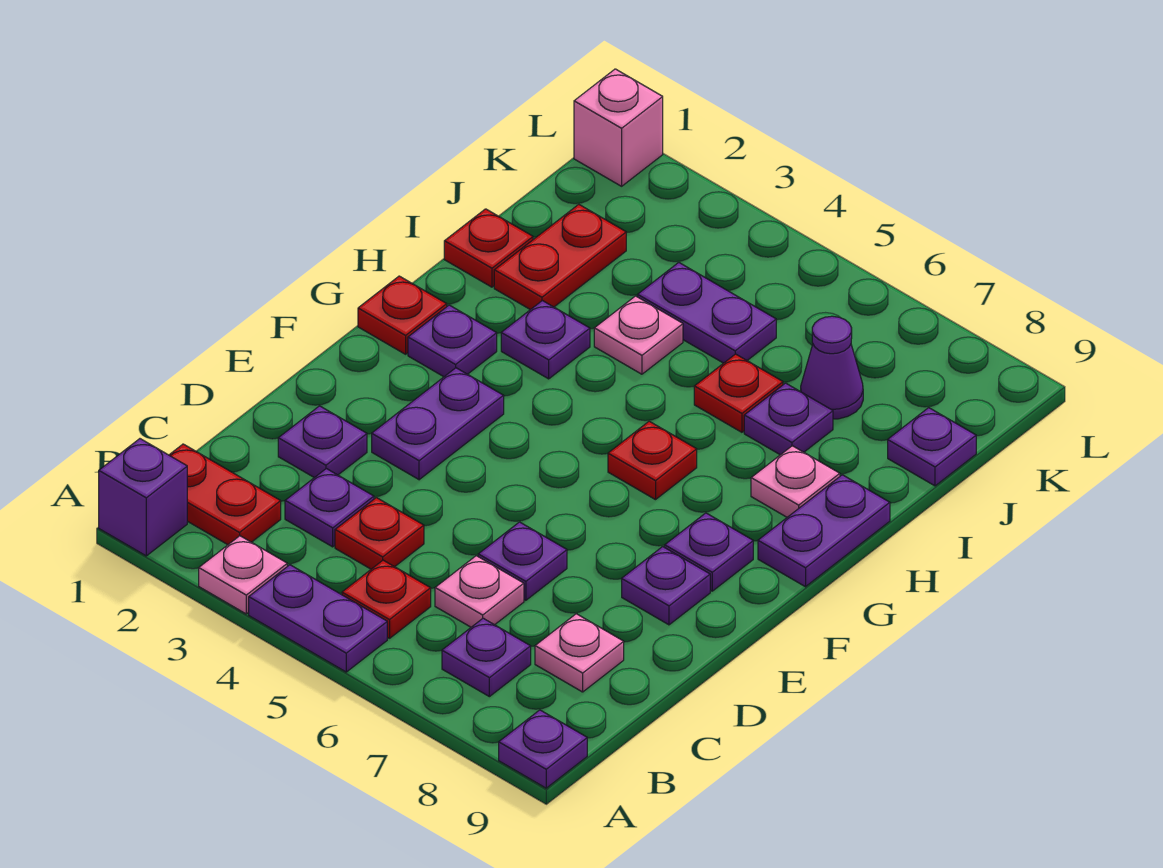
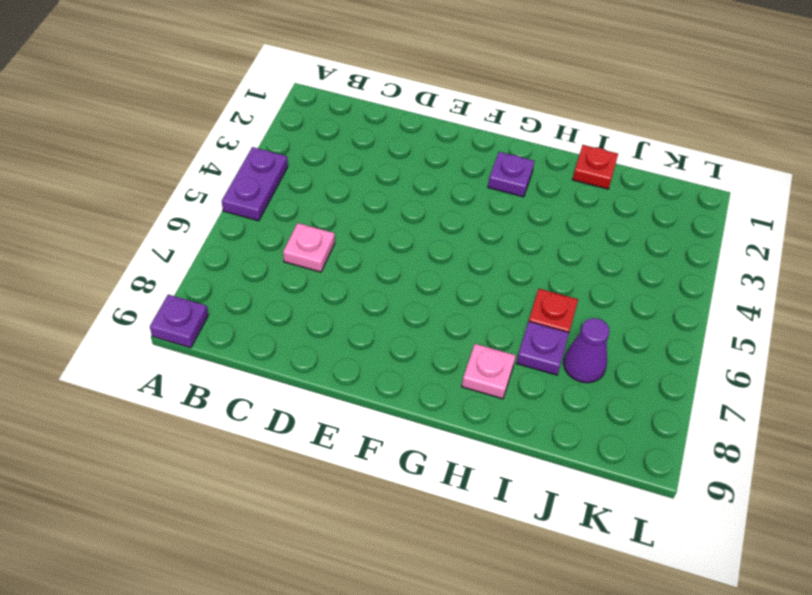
none -> purple 1x1 brick [99,439,187,556]
none -> pink 1x1 plate [199,536,287,614]
none -> red 1x2 plate [169,444,281,545]
none -> red 1x1 plate [342,560,431,639]

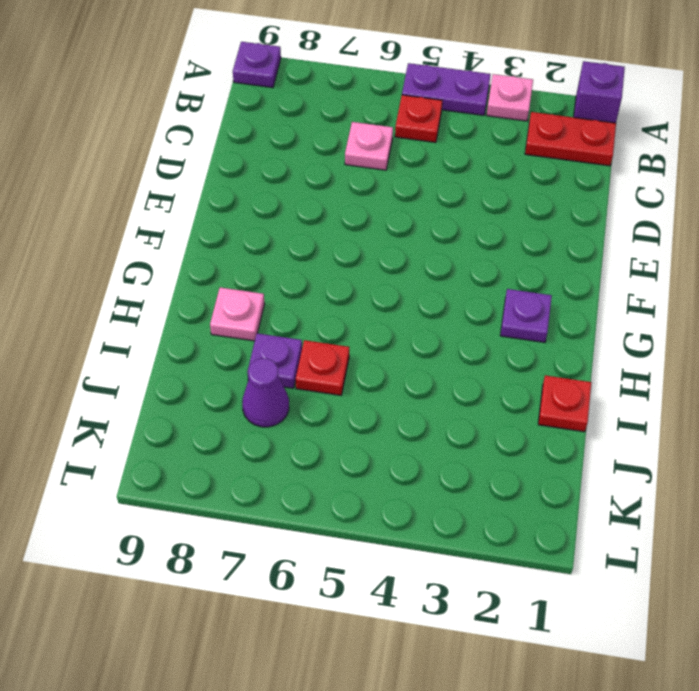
none -> purple 1x1 plate [442,618,531,697]
none -> purple 1x1 plate [285,469,374,547]
none -> red 1x1 plate [335,498,424,569]
none -> pink 1x1 plate [535,614,624,692]

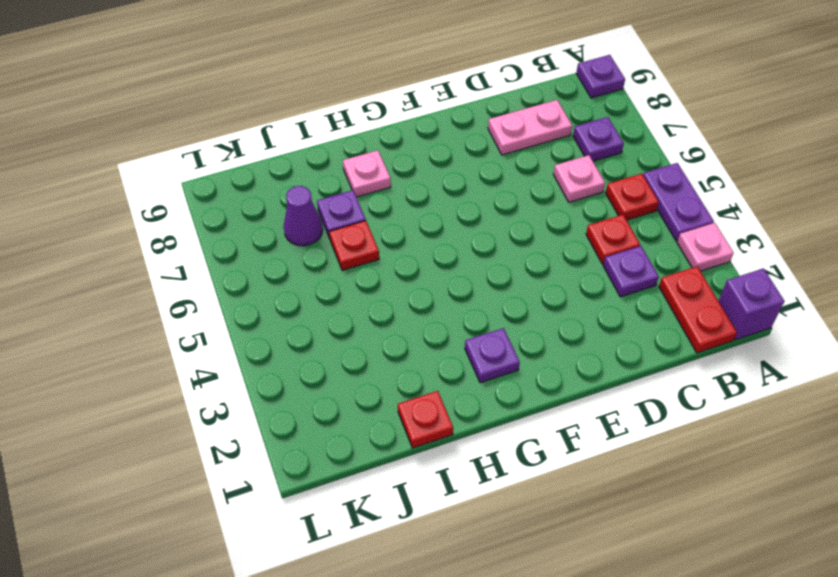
pink 1x2 plate [488,100,572,155] -> pink 1x1 plate [535,614,624,692]
none -> purple 1x1 plate [278,406,367,478]
none -> purple 1x1 plate [478,522,567,600]
none -> purple 1x2 plate [372,368,504,480]
none -> purple 1x1 plate [622,547,710,625]

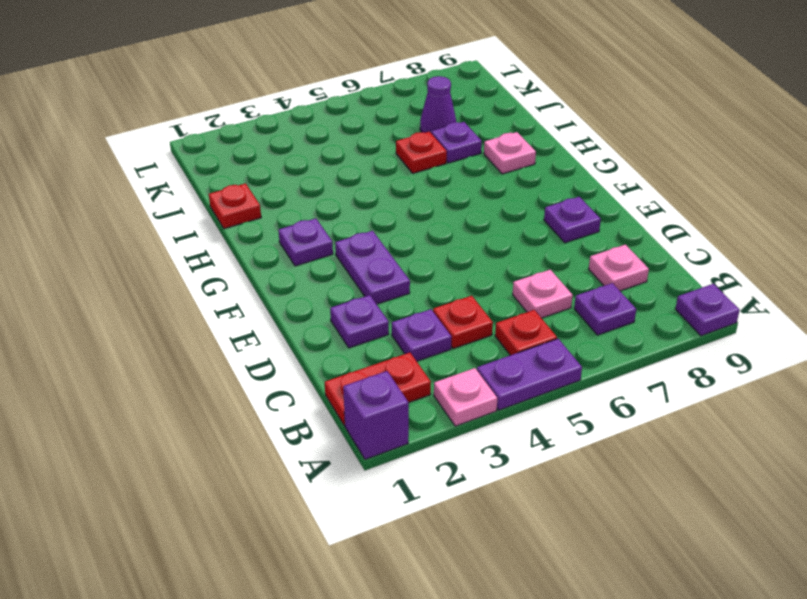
none -> purple 1x1 plate [478,522,567,600]
none -> purple 1x1 plate [665,513,753,591]
none -> red 1x1 plate [358,276,447,354]
none -> red 1x1 plate [608,421,697,500]

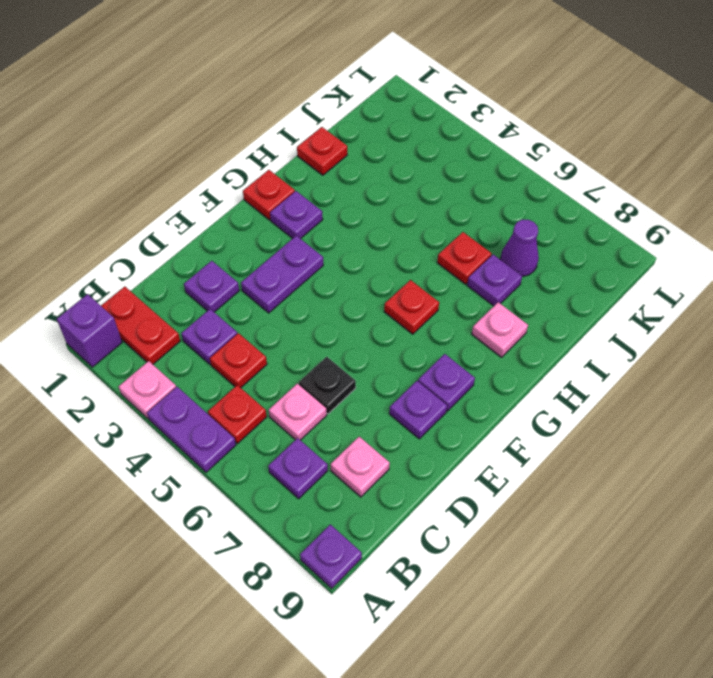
black 1x1 plate [299,357,356,414] -> purple 1x1 plate [478,522,567,600]
none -> purple 1x2 plate [758,475,890,587]
none -> purple 1x1 plate [501,301,590,379]
none -> red 1x2 plate [494,204,626,310]
none -> pink 1x1 plate [594,296,683,374]

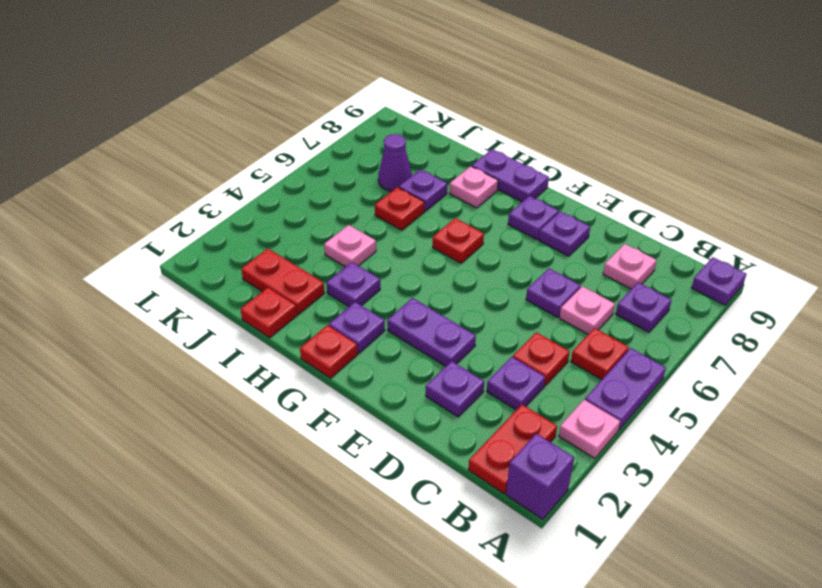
none -> purple 1x2 plate [638,263,776,363]
none -> purple 1x1 plate [888,408,976,486]
none -> pink 1x1 brick [574,69,663,186]

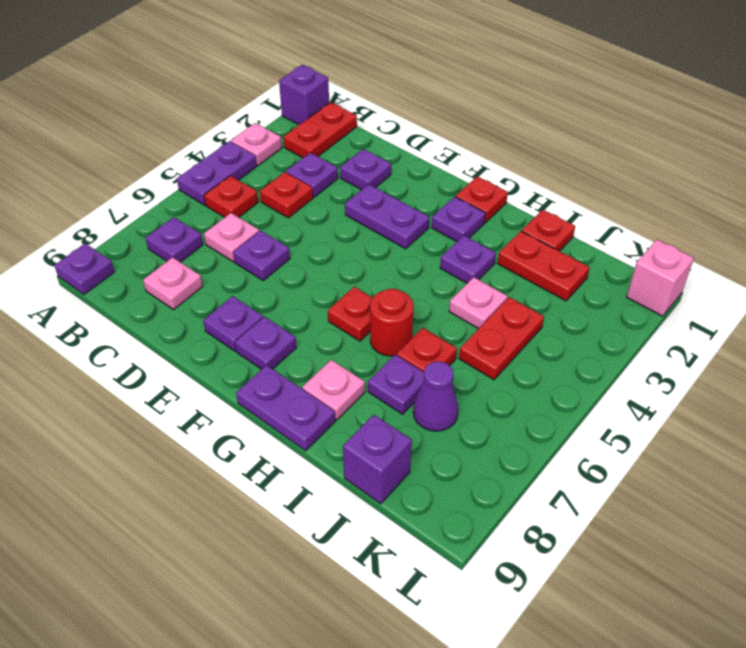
red 1x1 round brick [370,289,414,356] -> none
red 1x2 plate [459,297,544,380] -> purple 1x2 plate [638,263,776,363]
purple 1x1 brick [343,415,412,504] -> purple 1x1 plate [888,408,976,486]

